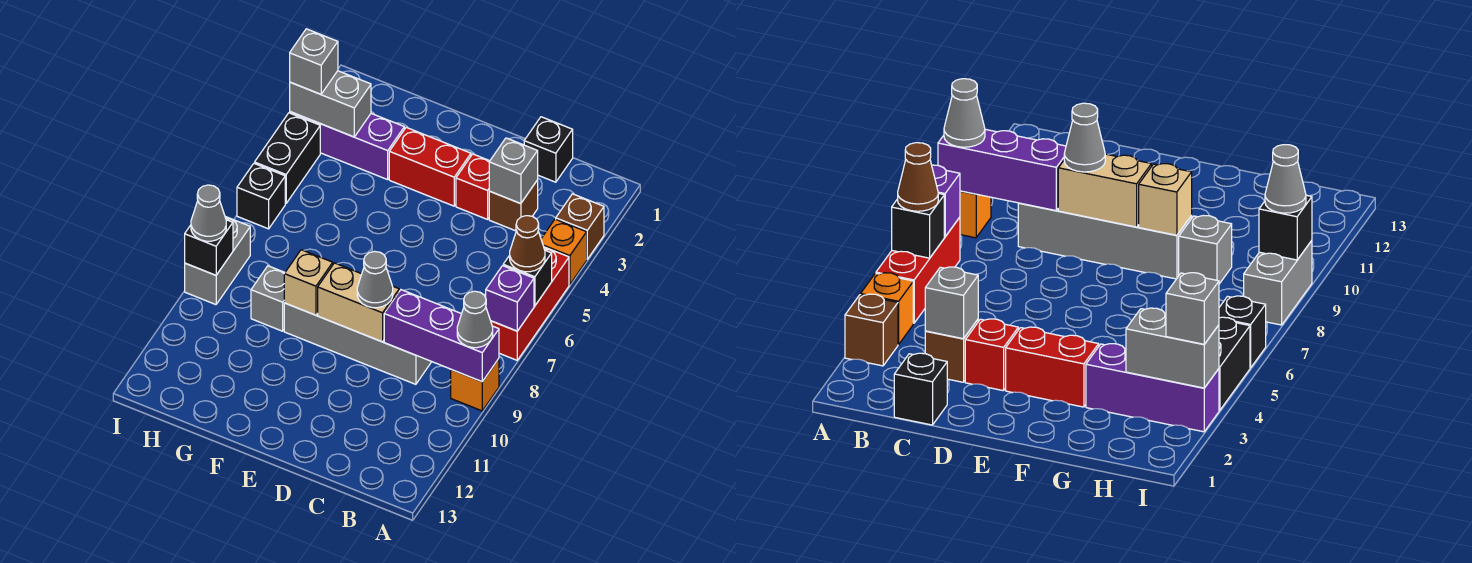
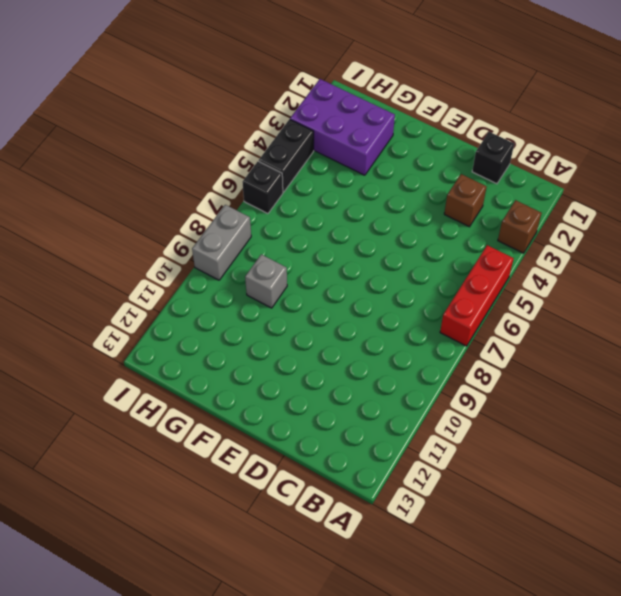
purple 2x3 brick [290,79,395,175] -> purple 1x3 brick [290,112,404,180]
none -> orange 1x1 brick [541,219,587,285]
none -> orange 1x1 brick [451,359,499,411]
none -> grey 1x4 brick [284,303,432,384]

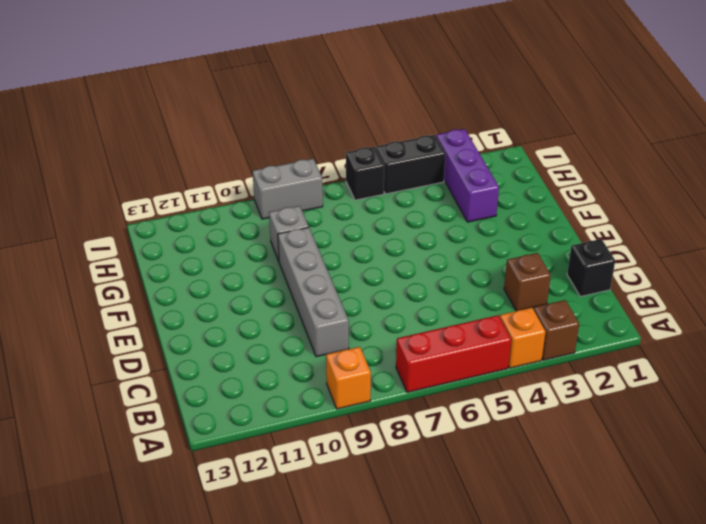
none -> red 1x1 brick [456,154,489,219]
none -> red 1x2 brick [389,127,471,206]
none -> black 1x1 brick [503,250,552,306]

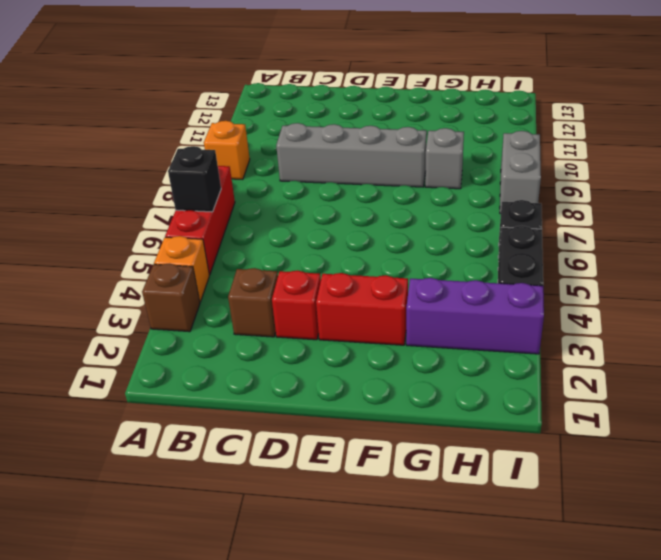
none -> black 1x1 brick [524,117,573,182]
none -> purple 1x1 brick [486,266,534,331]
none -> purple 1x3 brick [384,290,499,382]

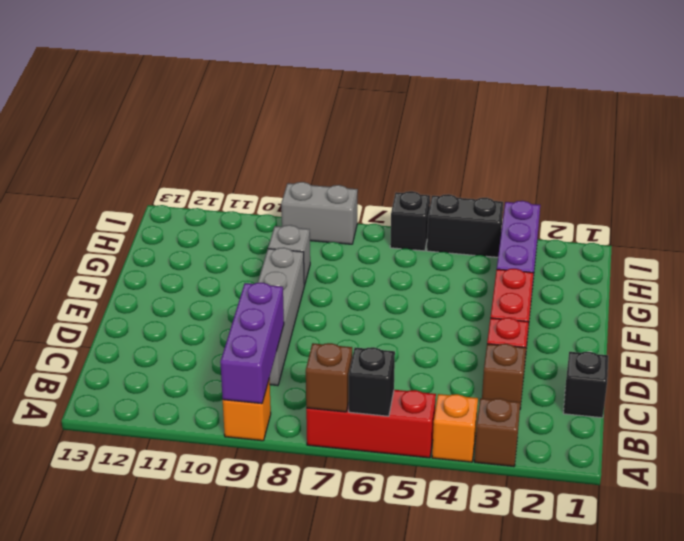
brown 1x1 brick [306,343,352,412] -> purple 1x1 brick [486,266,534,331]
none -> grey 1x1 brick [489,138,538,204]
none -> tan 1x2 brick [318,263,399,342]
none -> tan 1x1 brick [284,250,333,315]

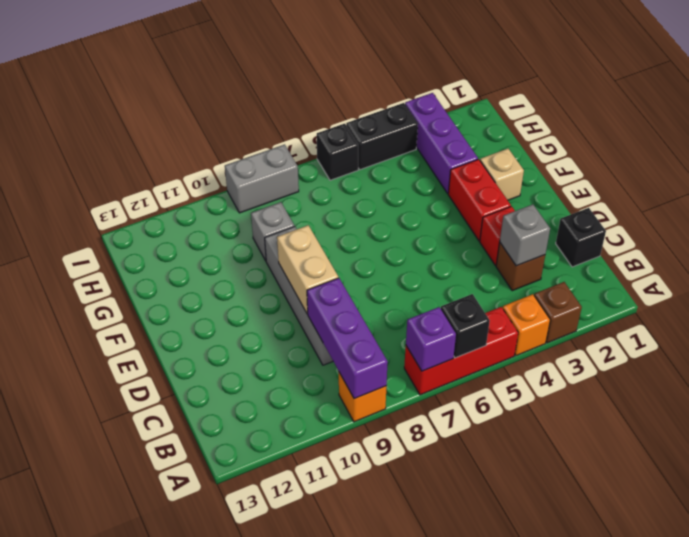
tan 1x1 brick [480,149,524,200] -> tan 1x1 brick moved to [284,250,333,315]
none -> grey 1x2 brick [290,71,371,137]
none -> black 1x1 brick [185,220,233,275]
none -> brown 1x1 cone [510,216,545,272]

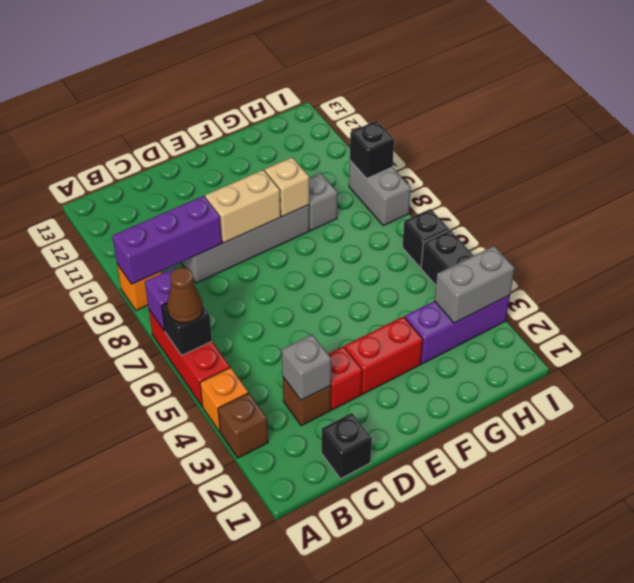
none -> grey 1x1 cone [457,291,493,348]
none -> grey 1x1 cone [357,251,393,308]
none -> grey 1x1 brick [290,29,338,94]

